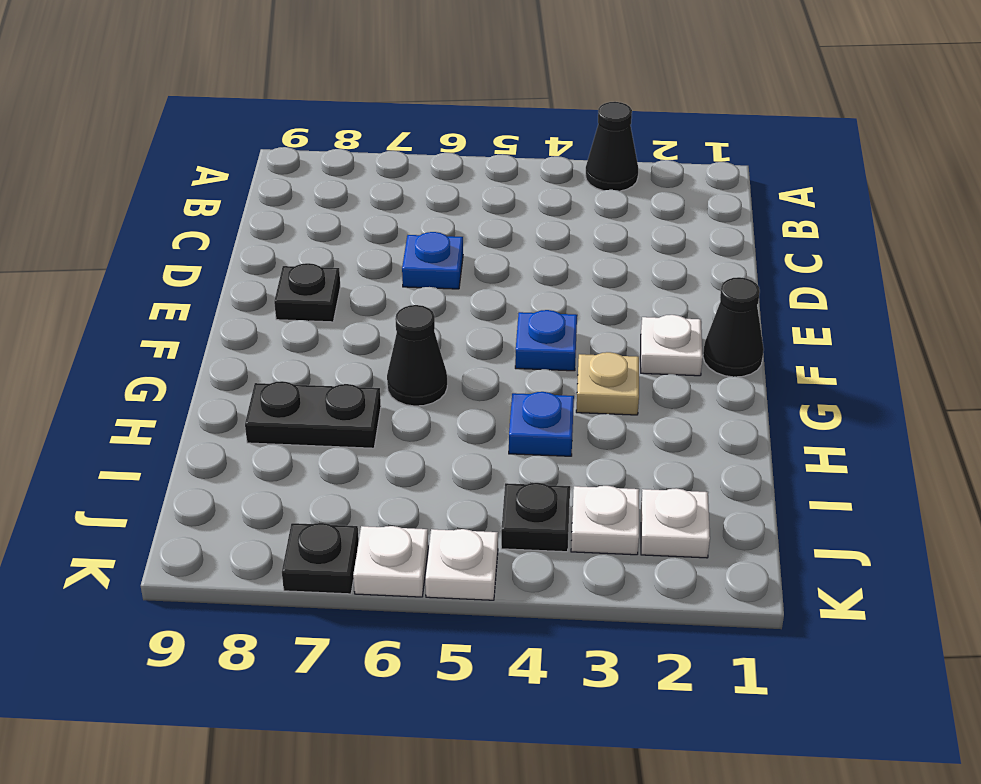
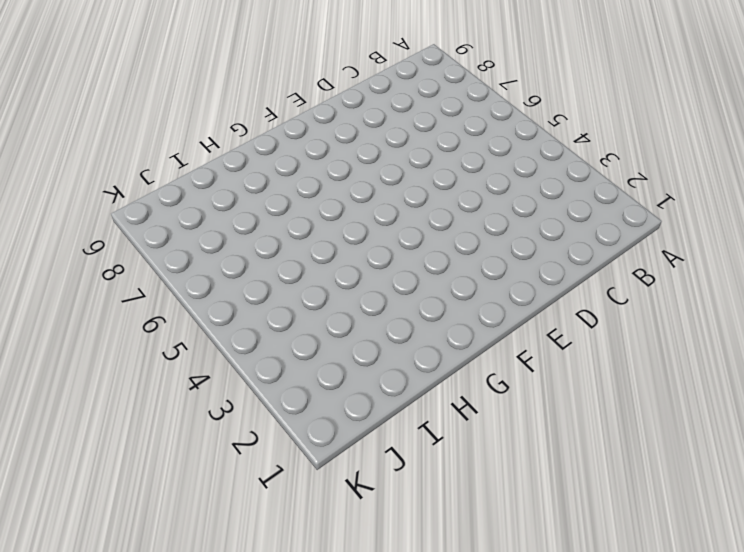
none -> black 1x1 cone [585,102,638,191]
none -> blue 1x1 plate [402,232,463,289]
none -> black 1x1 plate [274,263,340,322]

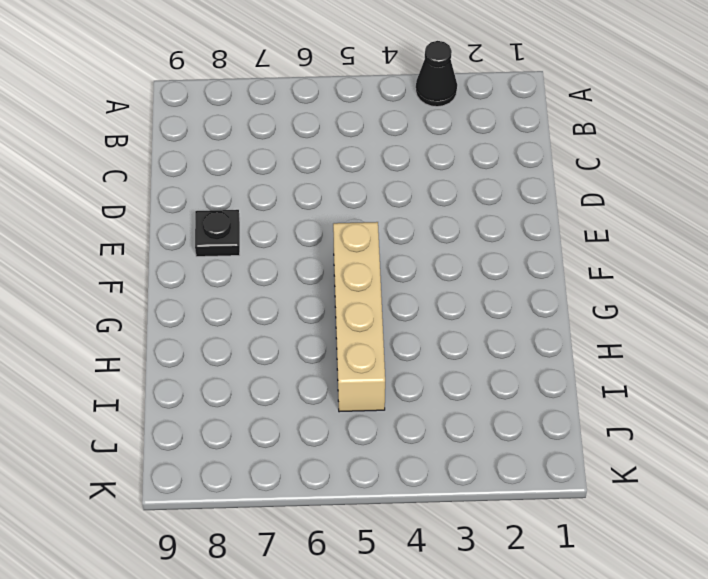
tan 1x4 brick [333,222,385,412] -> none
none -> blue 1x1 plate [402,232,463,289]
none -> black 1x1 cone [703,277,764,377]
none -> white 1x1 plate [641,315,703,376]

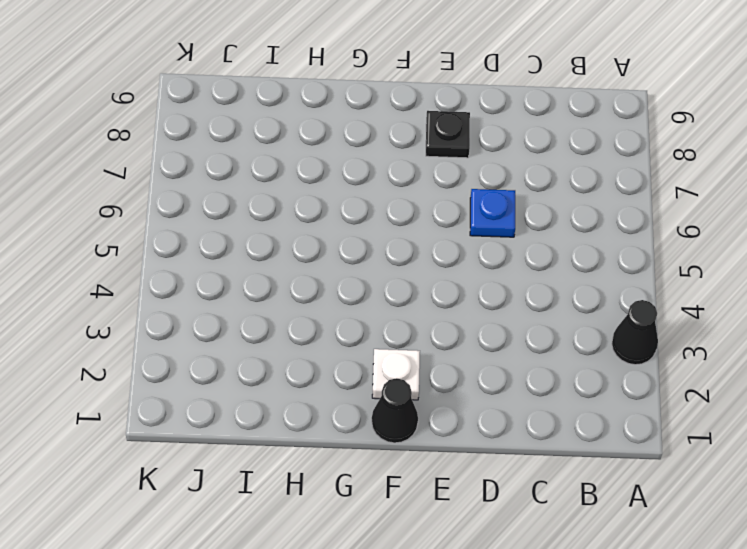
none -> blue 1x1 plate [515,310,577,371]
none -> tan 1x1 plate [576,352,639,415]
none -> black 1x1 cone [387,305,447,406]

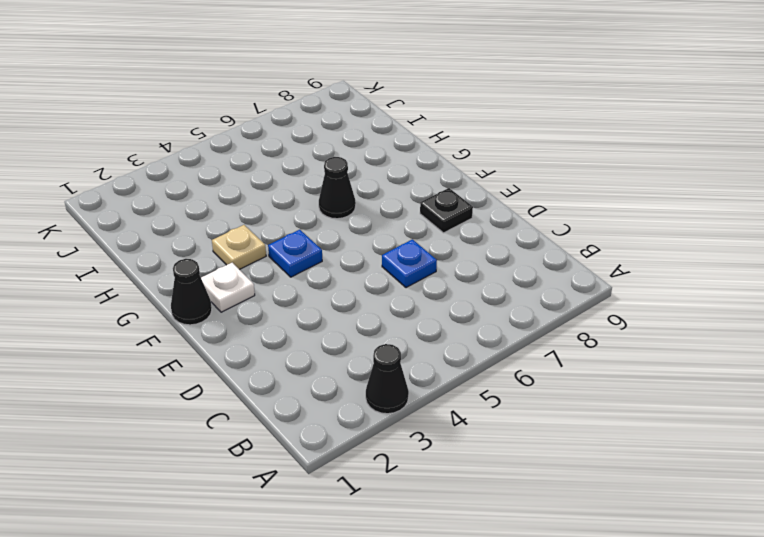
none -> blue 1x1 plate [509,392,574,456]
none -> black 1x2 plate [245,381,381,448]
none -> white 1x1 plate [641,488,710,558]

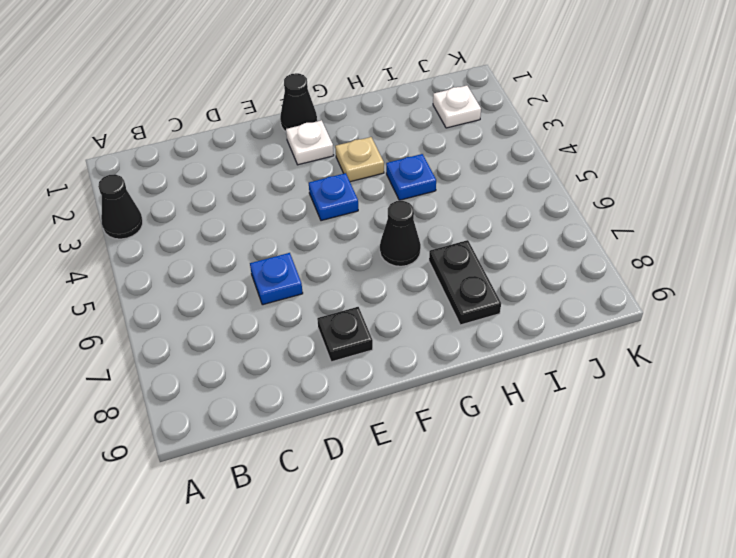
none -> white 1x1 plate [571,486,639,555]
none -> black 1x1 plate [501,483,570,552]
none -> white 1x1 plate [425,529,498,600]

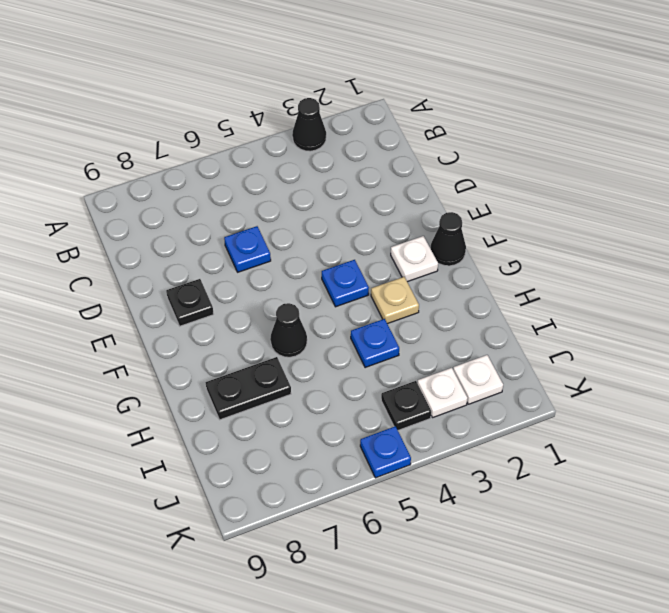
blue 1x1 plate [360,426,411,478] -> white 1x1 plate [425,529,498,600]
none -> white 1x1 plate [353,526,428,597]
none -> black 1x1 plate [282,523,359,594]

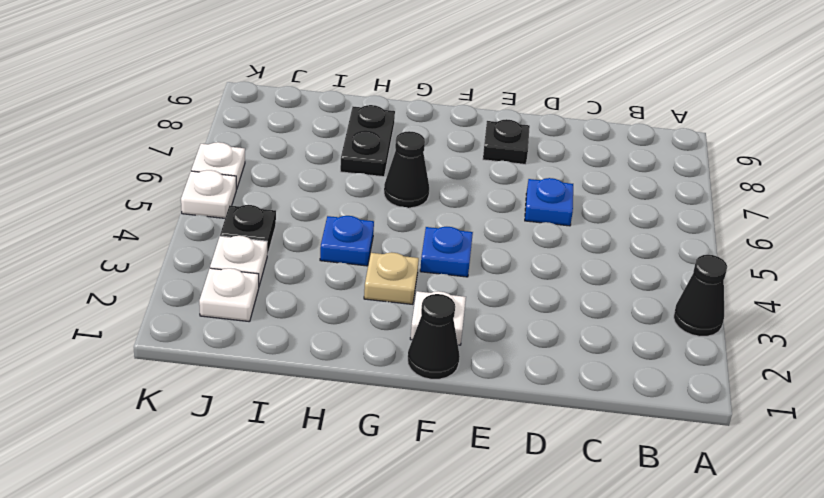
none -> black 1x1 plate [282,523,359,594]

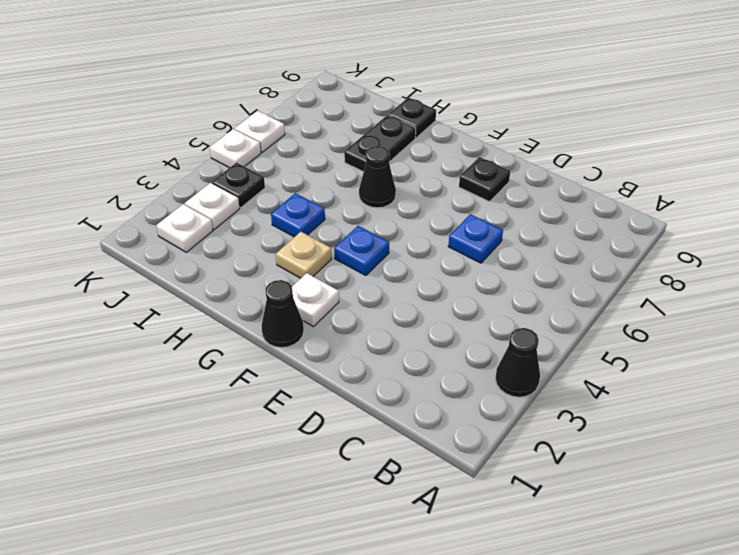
black 1x1 plate [388,97,436,138] -> black 1x1 plate moved to [282,523,359,594]

